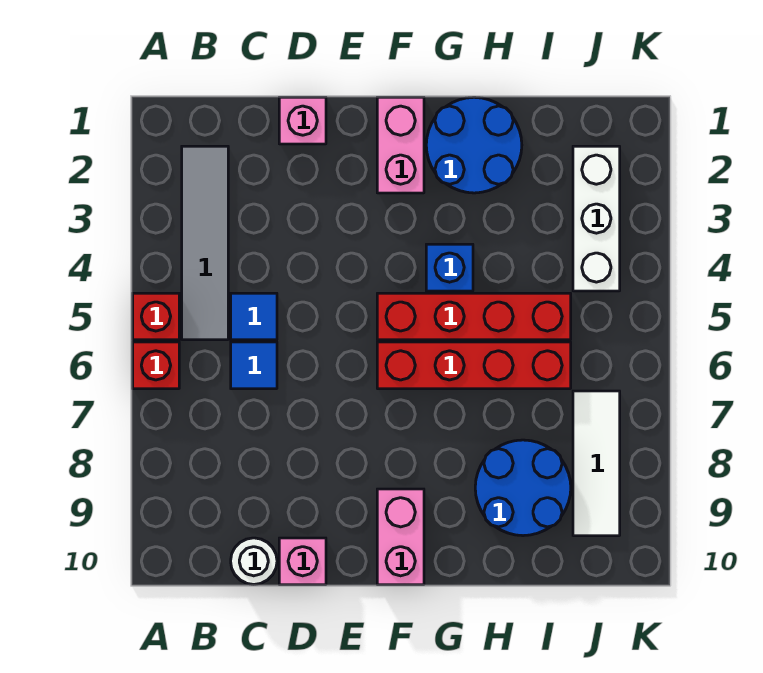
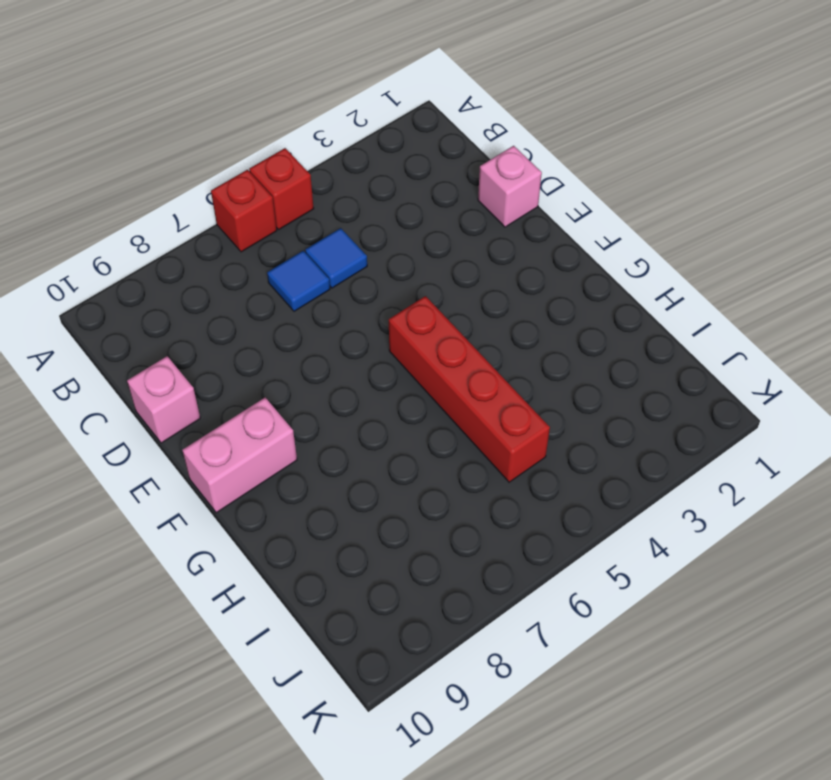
none -> grey 1x4 tile [182,146,228,340]
none -> white 1x1 round brick [231,538,277,584]
none -> pink 1x2 brick [377,97,424,193]

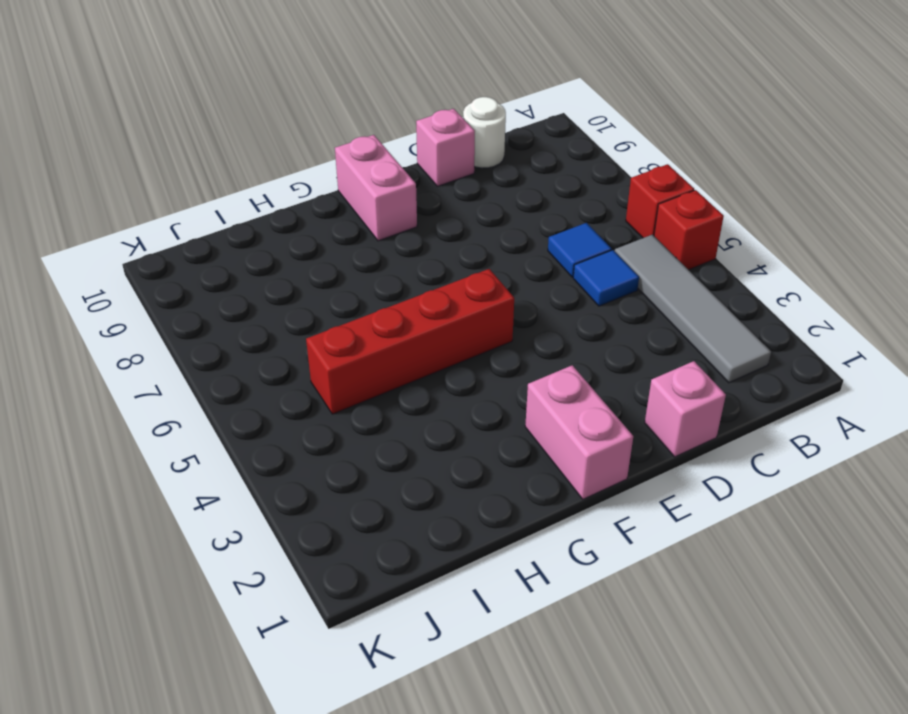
none -> red 1x4 brick [377,342,571,389]
none -> blue 2x2 round brick [426,97,522,193]
none -> blue 1x1 brick [426,244,473,291]

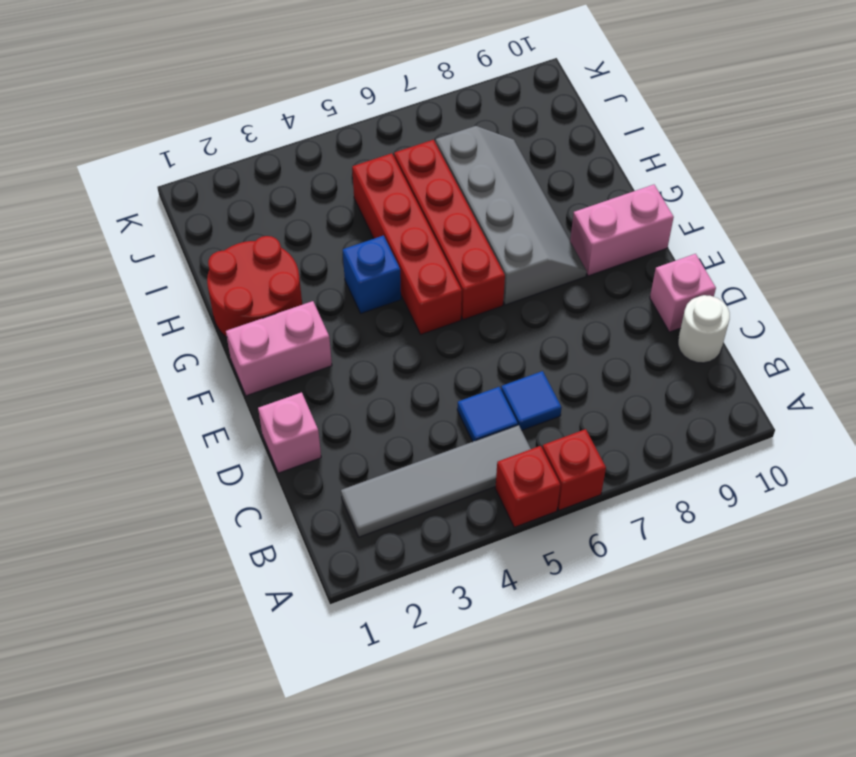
grey 2x4 slope [436,126,587,305] -> blue 2x2 round brick [475,440,571,536]
red 2x2 round brick [207,236,302,337] -> blue 2x2 round brick [426,97,522,193]
none -> white 1x3 brick [573,146,620,291]
none -> white 1x3 tile [573,391,620,536]

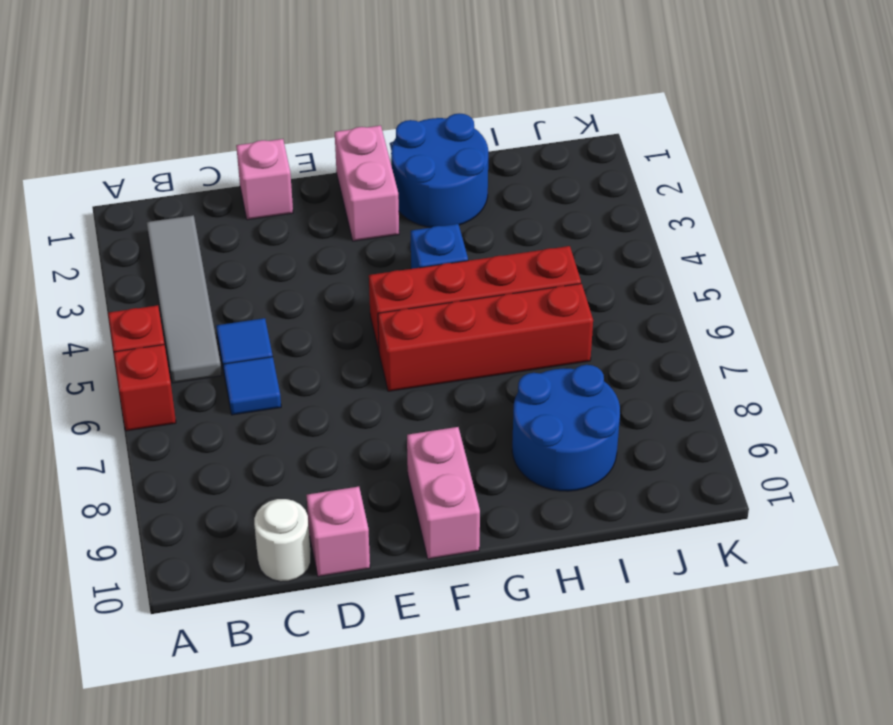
none -> white 1x3 brick [573,146,620,291]
none -> white 1x3 tile [573,391,620,536]

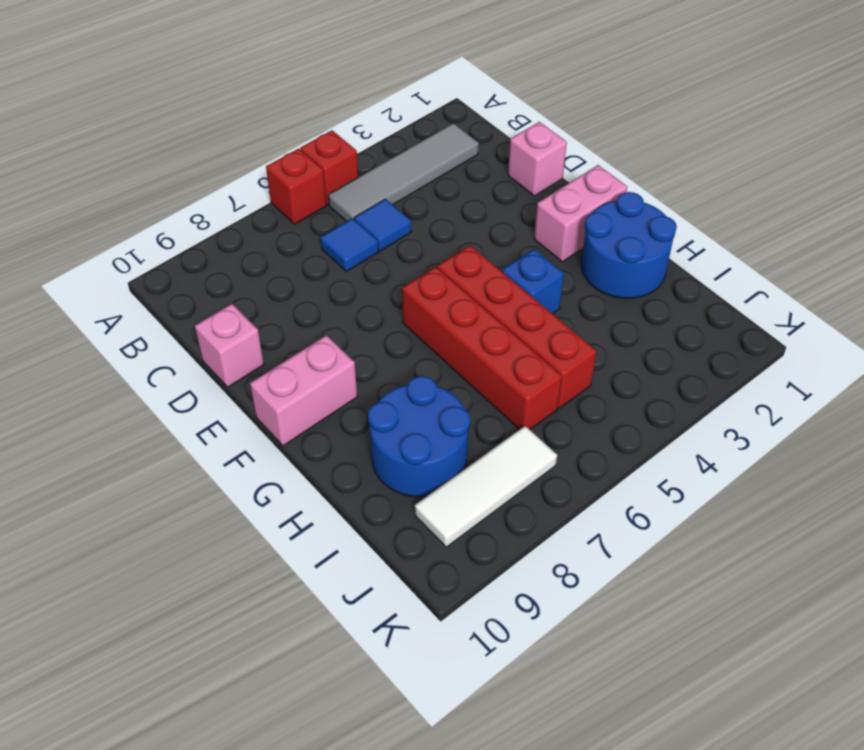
none -> white 1x1 round brick [231,538,277,584]
none -> white 1x3 brick [573,146,620,291]

